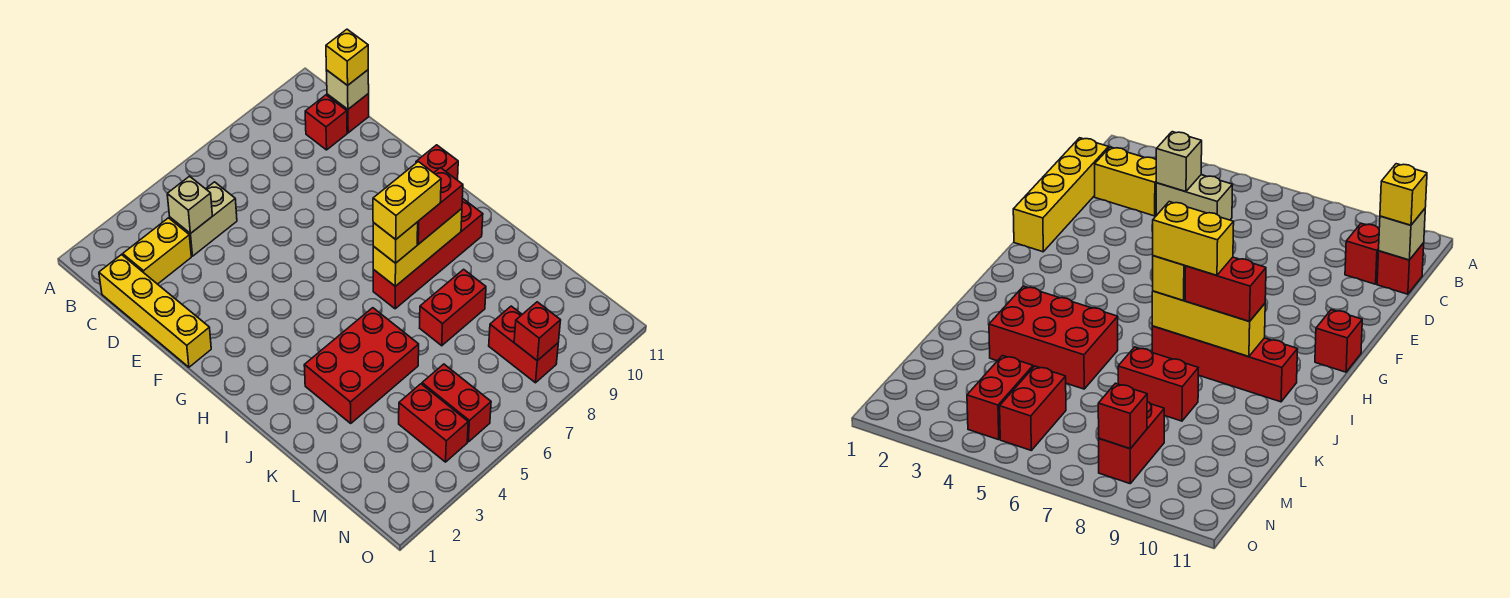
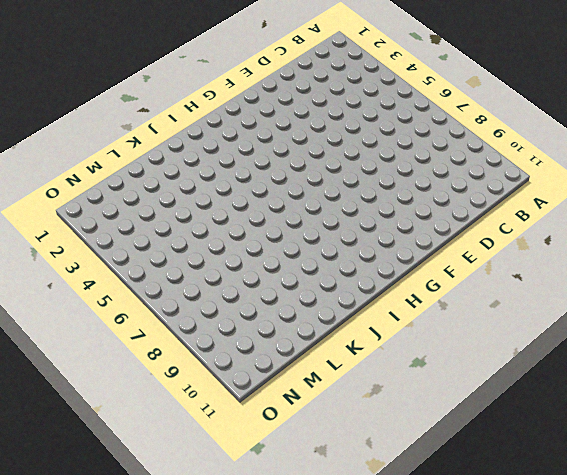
none -> yellow 1x4 brick [99,255,211,367]
none -> yellow 1x2 brick [123,218,191,284]
none -> tan 1x2 brick [170,182,237,256]

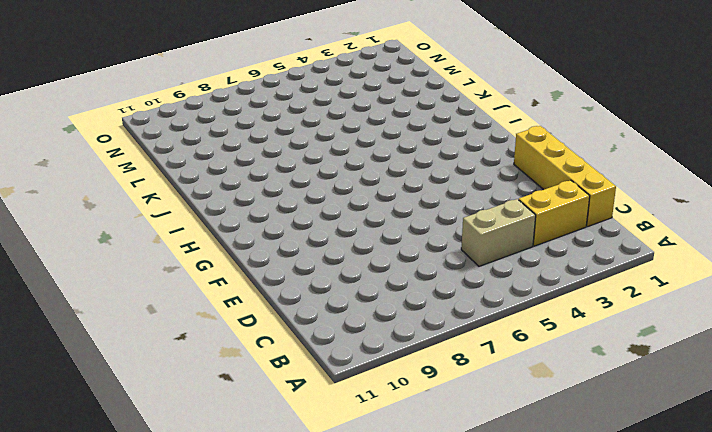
none -> red 1x1 brick [305,95,347,150]
none -> red 1x1 brick [327,94,369,133]
none -> red 1x1 brick [416,145,458,180]

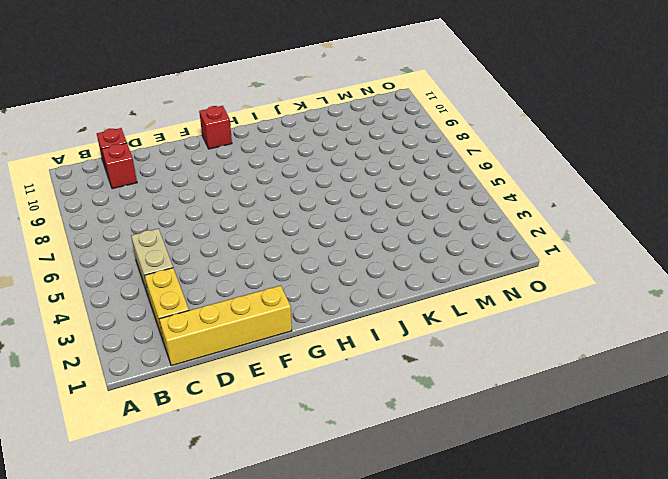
none -> red 1x4 brick [373,198,483,309]
none -> red 2x3 brick [304,308,419,423]
none -> red 1x2 brick [420,269,486,346]

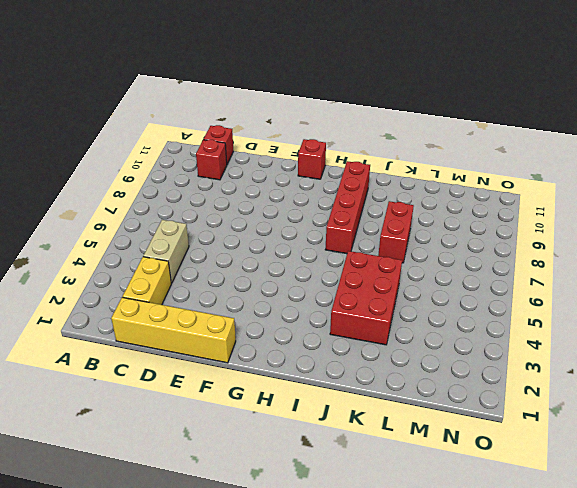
none -> red 1x2 brick [399,384,468,462]
none -> red 1x2 brick [422,364,491,442]
none -> red 1x2 brick [489,306,558,383]

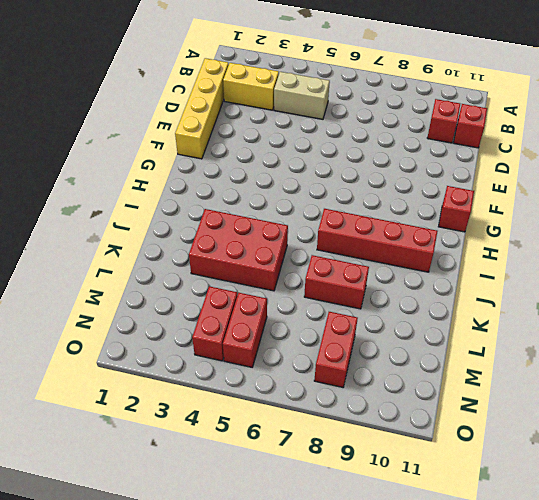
none -> tan 1x1 brick [167,176,212,234]
none -> tan 1x1 brick [326,70,369,109]
none -> yellow 1x3 brick [373,209,462,286]

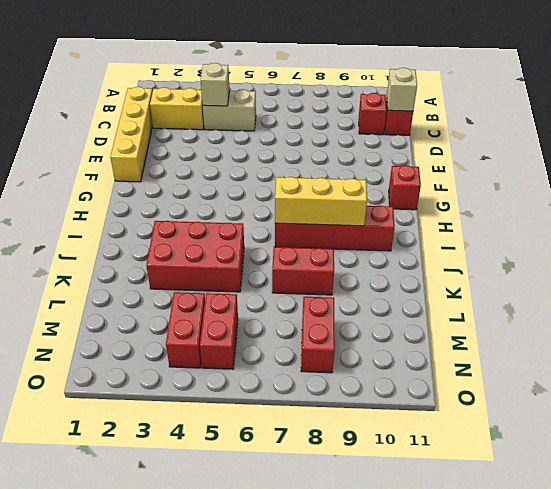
none -> red 1x1 brick [514,302,561,361]
none -> yellow 1x1 brick [326,29,368,85]
none -> yellow 1x1 brick [373,222,418,263]

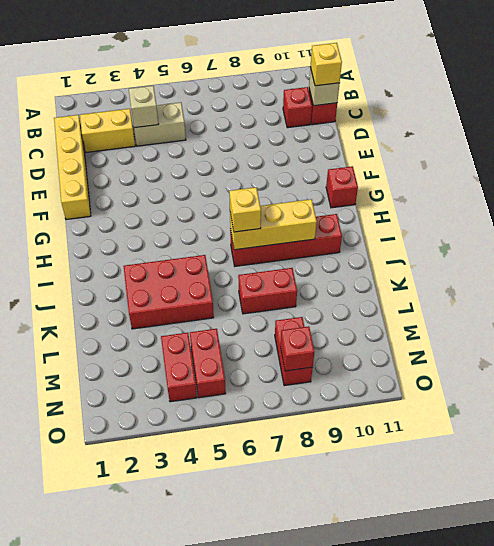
none -> red 1x2 brick [417,168,463,244]
none -> yellow 1x2 brick [373,162,441,239]

